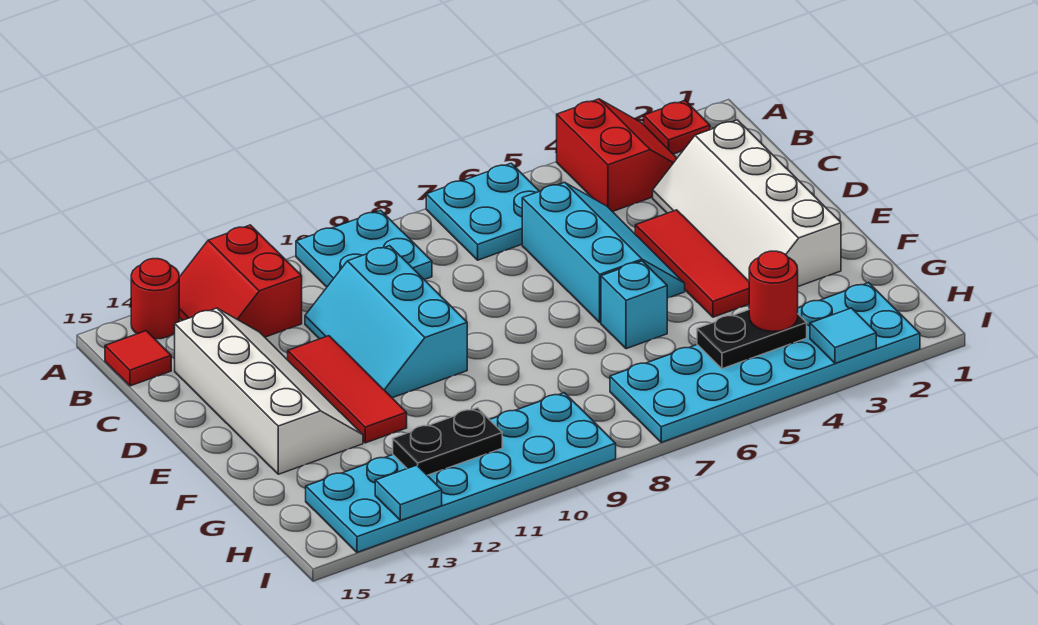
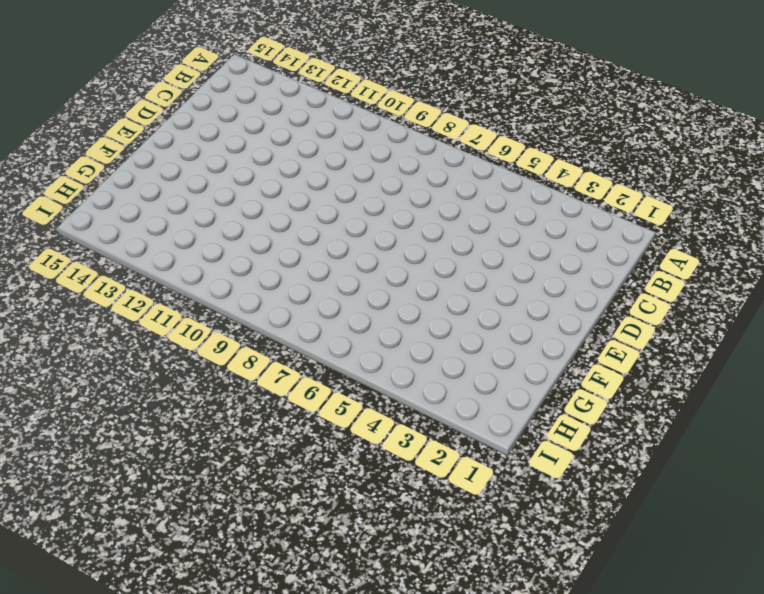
none -> red 1x1 plate [644,101,710,154]
none -> red 2x2 slope [557,99,677,212]
none -> cyan 2x2 plate [426,163,539,260]

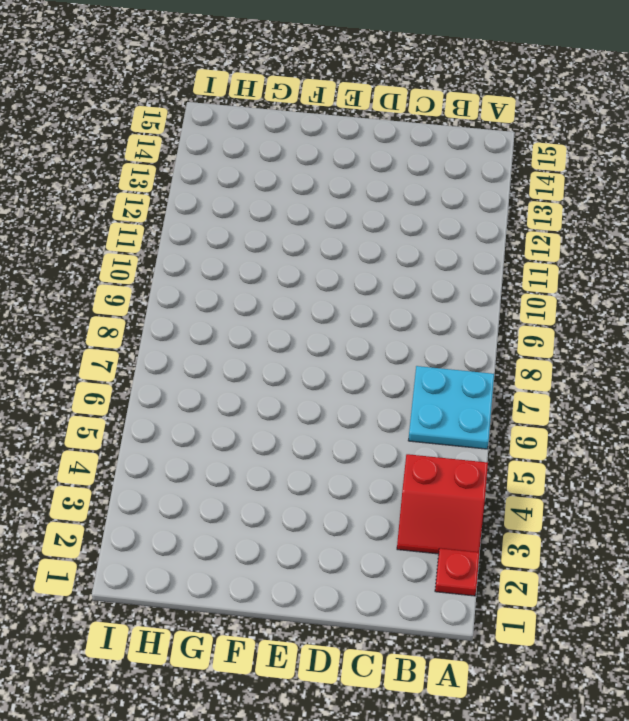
none -> cyan 2x2 plate [296,210,432,287]
none -> red 2x2 slope [179,225,302,337]
none -> red 1x1 round brick [131,259,179,339]

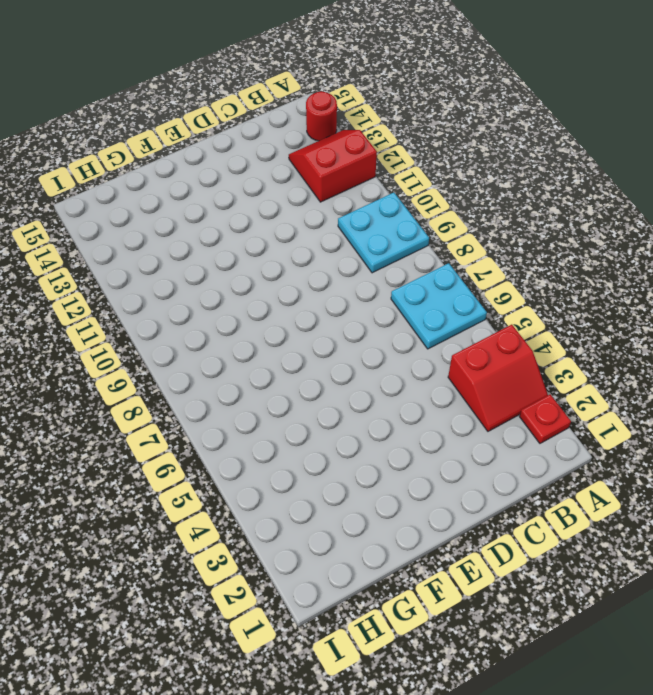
none -> red 1x1 tile [105,331,171,386]
none -> white 2x4 slope [653,120,841,286]
none -> cyan 2x3 slope [522,182,685,323]

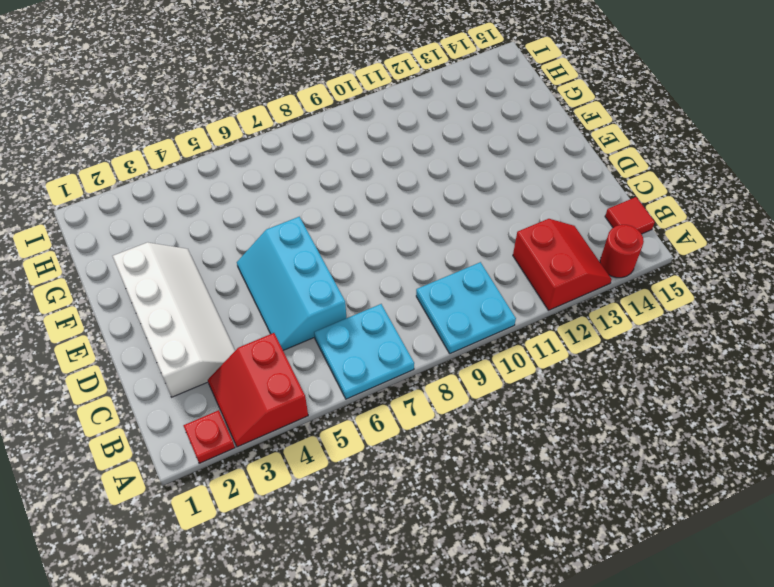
none -> cyan 2x3 slope [305,246,467,398]
none -> white 2x4 slope [175,308,363,474]
none -> red 1x3 tile [635,210,749,317]

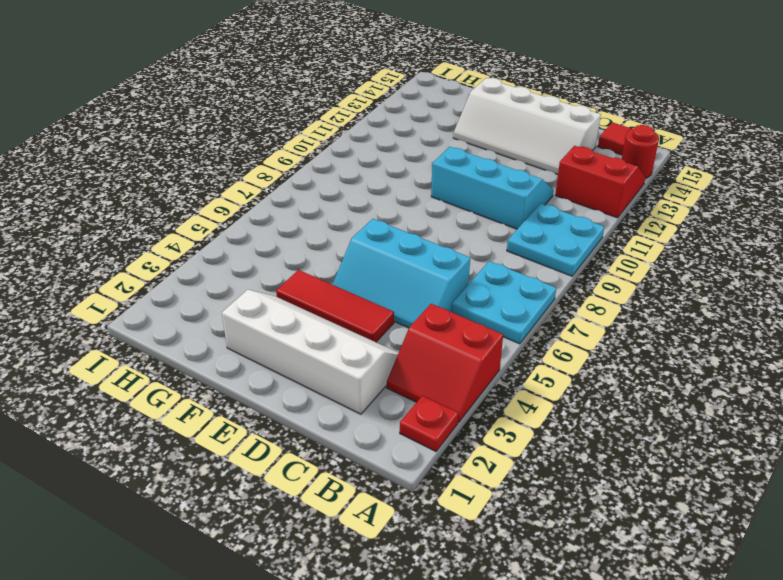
none -> red 1x3 tile [288,336,407,443]
none -> cyan 1x1 brick [601,261,667,349]
none -> cyan 2x6 plate [610,283,920,442]

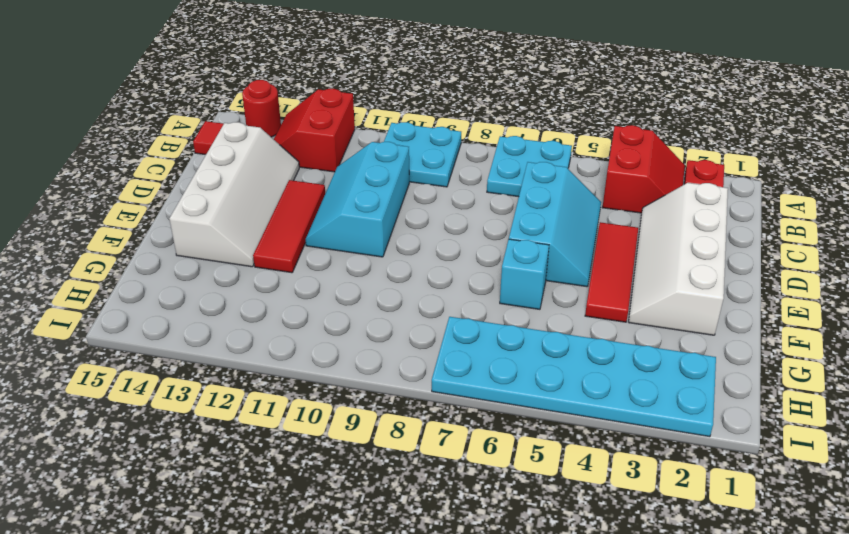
none -> cyan 2x6 plate [306,393,616,552]
none -> black 1x2 plate [697,310,807,369]
none -> black 1x2 plate [393,408,502,475]

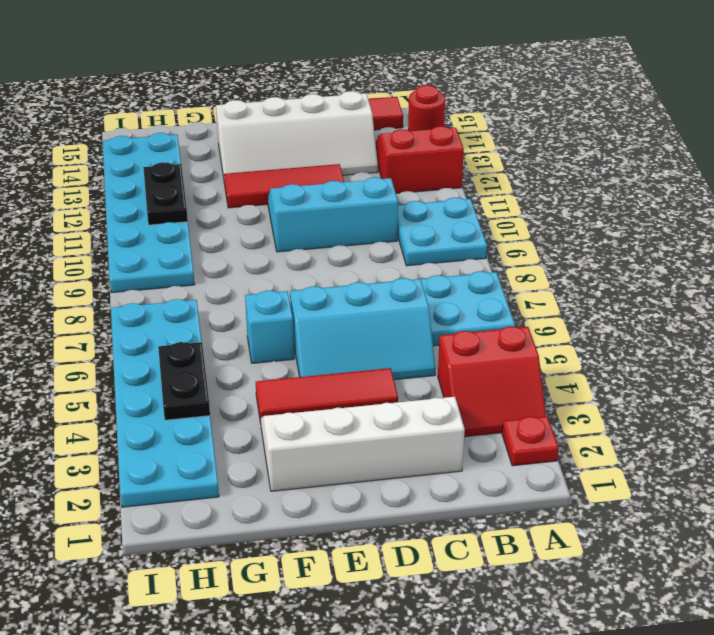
none -> cyan 1x1 tile [810,308,876,363]
none -> cyan 1x1 tile [375,465,442,521]
none -> red 1x1 round brick [749,251,798,332]

